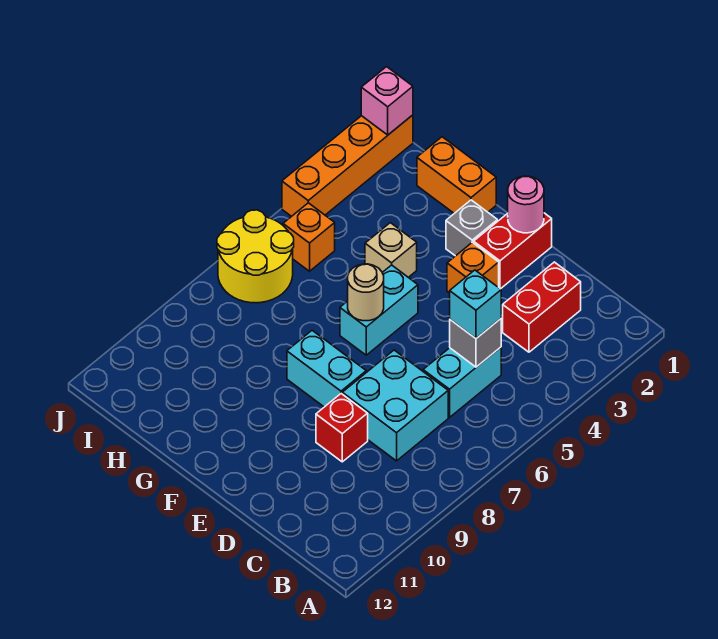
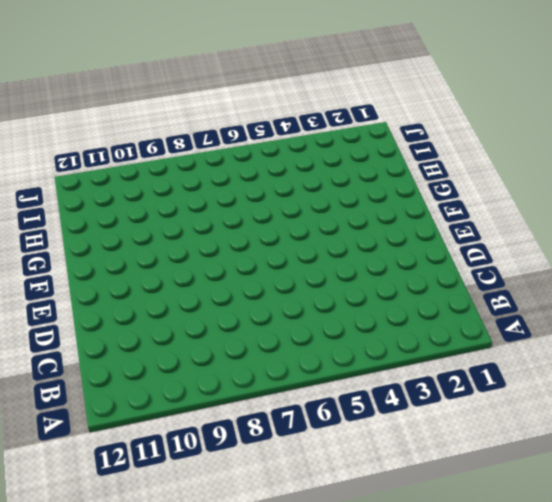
none -> red 1x2 brick [503,262,581,352]
none -> cyan 1x2 brick [423,347,501,417]
none -> cyan 2x2 brick [342,350,448,461]

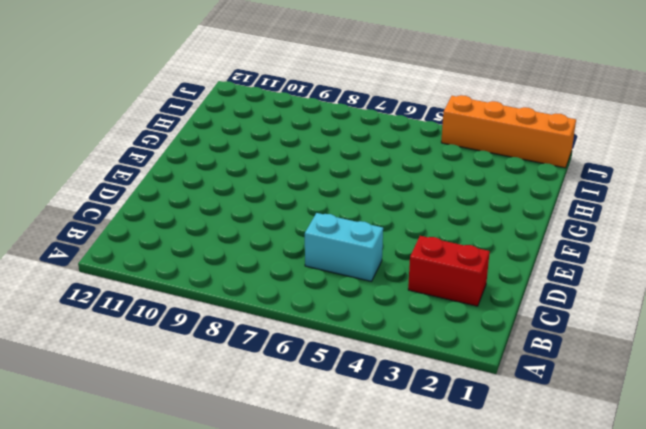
none -> cyan 2x2 brick [342,350,448,461]
none -> red 1x1 brick [316,394,368,462]
none -> red 1x2 brick [474,213,552,289]

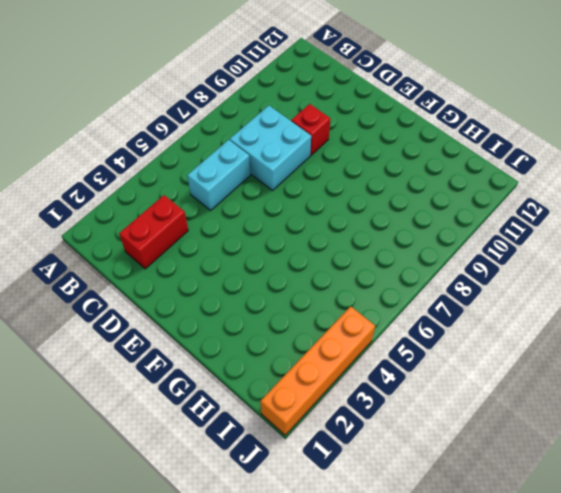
none -> red 1x2 brick [474,213,552,289]
none -> orange 1x1 brick [447,242,499,293]
none -> cyan 1x2 brick [287,330,366,407]

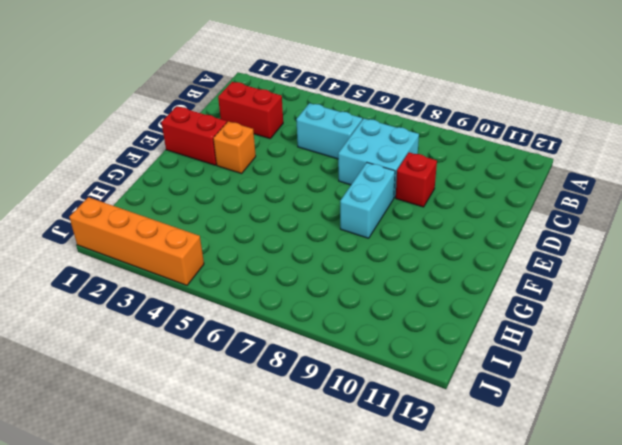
none -> grey 1x1 brick [446,200,497,256]
none -> cyan 1x2 brick [340,265,418,355]
none -> orange 1x2 brick [417,137,496,213]

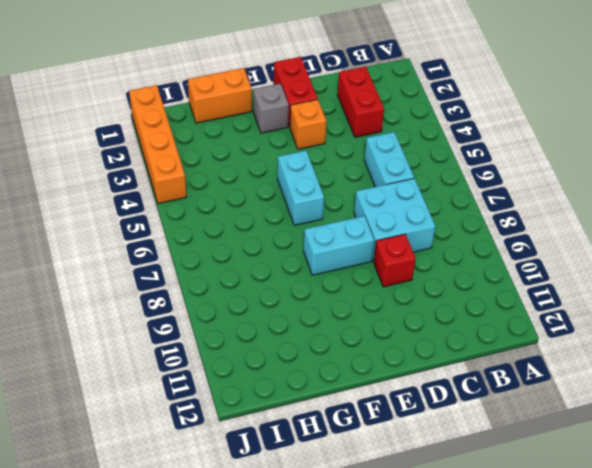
none -> tan 1x1 brick [365,223,417,277]
none -> orange 1x1 brick [283,203,335,271]
none -> yellow 2x2 round brick [217,210,294,303]

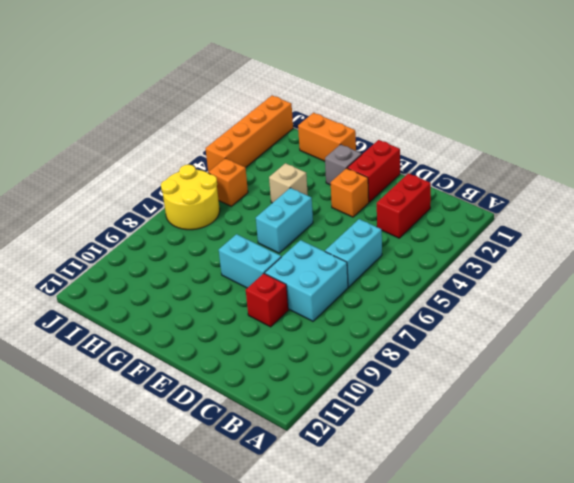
none -> grey 1x1 brick [450,319,501,367]
none -> pink 1x1 round brick [508,176,544,233]
none -> tan 1x1 round brick [348,264,384,321]

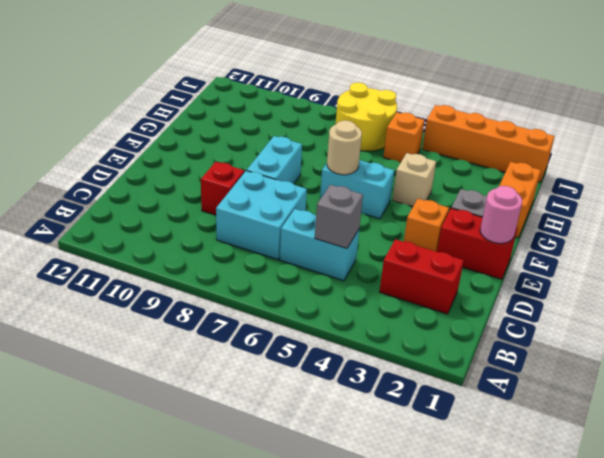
none -> pink 1x1 brick [361,67,413,135]
none -> cyan 1x1 brick [450,270,501,338]

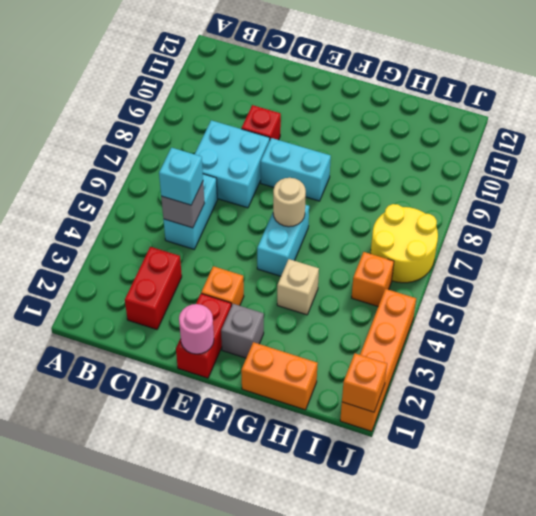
orange 1x1 brick [342,353,387,412] -> pink 1x1 brick [361,67,413,135]

